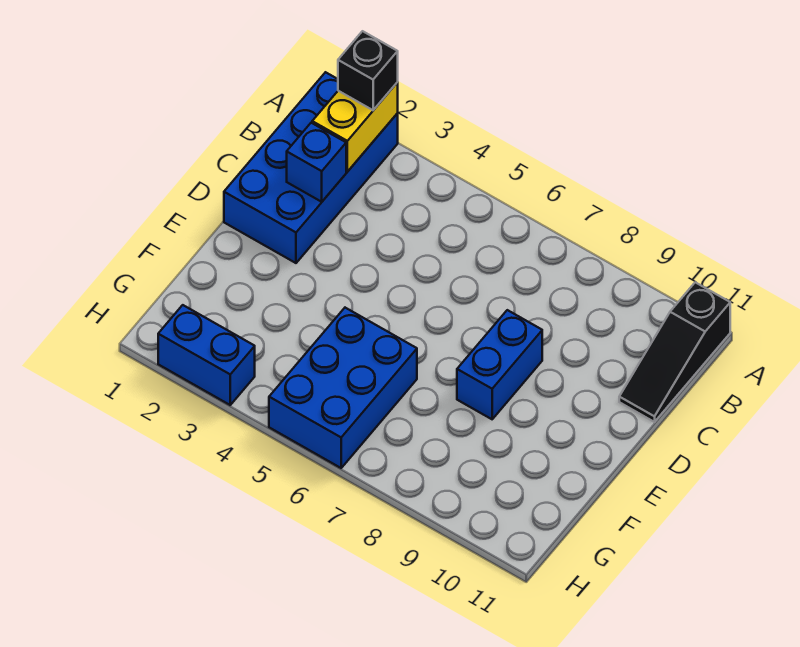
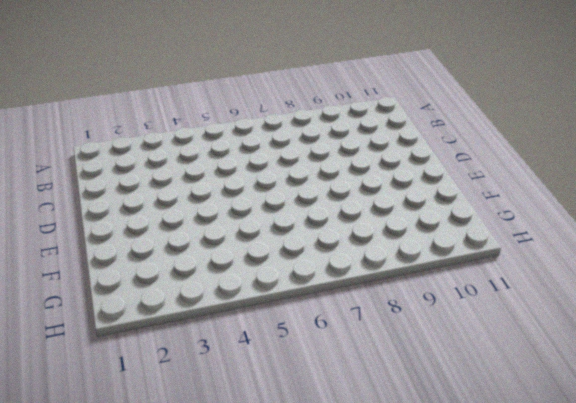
none -> blue 2x4 brick [224,72,398,263]
none -> black 1x3 slope [619,282,730,422]

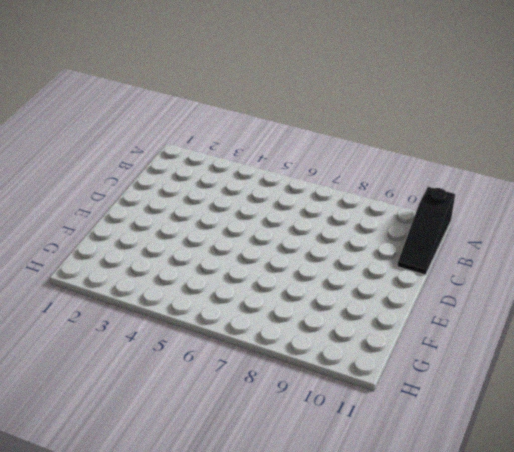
none -> blue 2x4 brick [224,72,398,263]
none -> blue 1x2 brick [457,310,542,419]

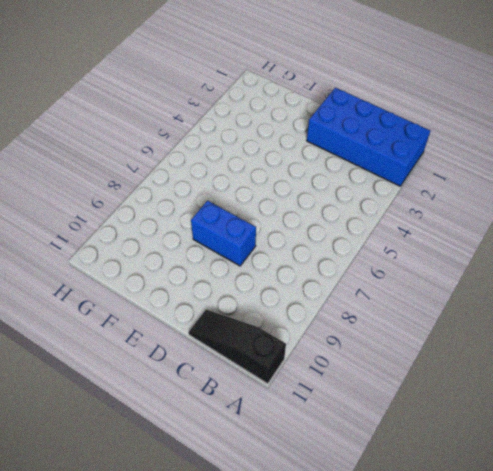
none -> blue 2x3 brick [269,308,417,468]
none -> blue 1x2 brick [158,305,255,405]

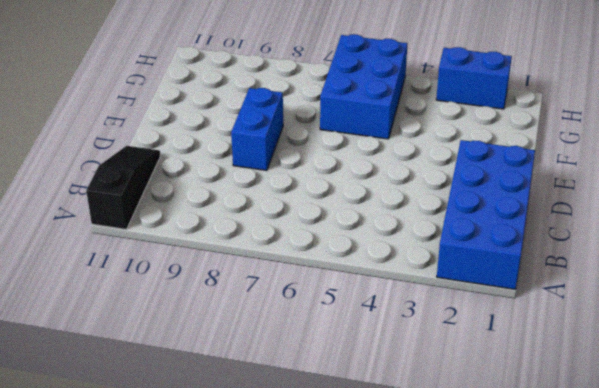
none -> yellow 1x2 brick [312,82,398,172]
none -> blue 1x1 brick [287,123,346,202]

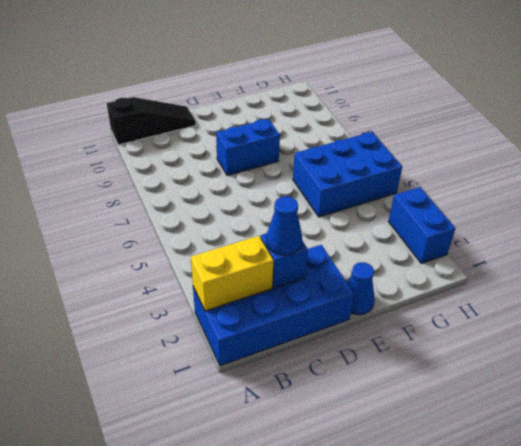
blue 1x1 cone [266,196,302,255] -> none
blue 1x1 cone [347,262,375,315] -> none
none -> black 1x1 brick [338,31,398,110]

